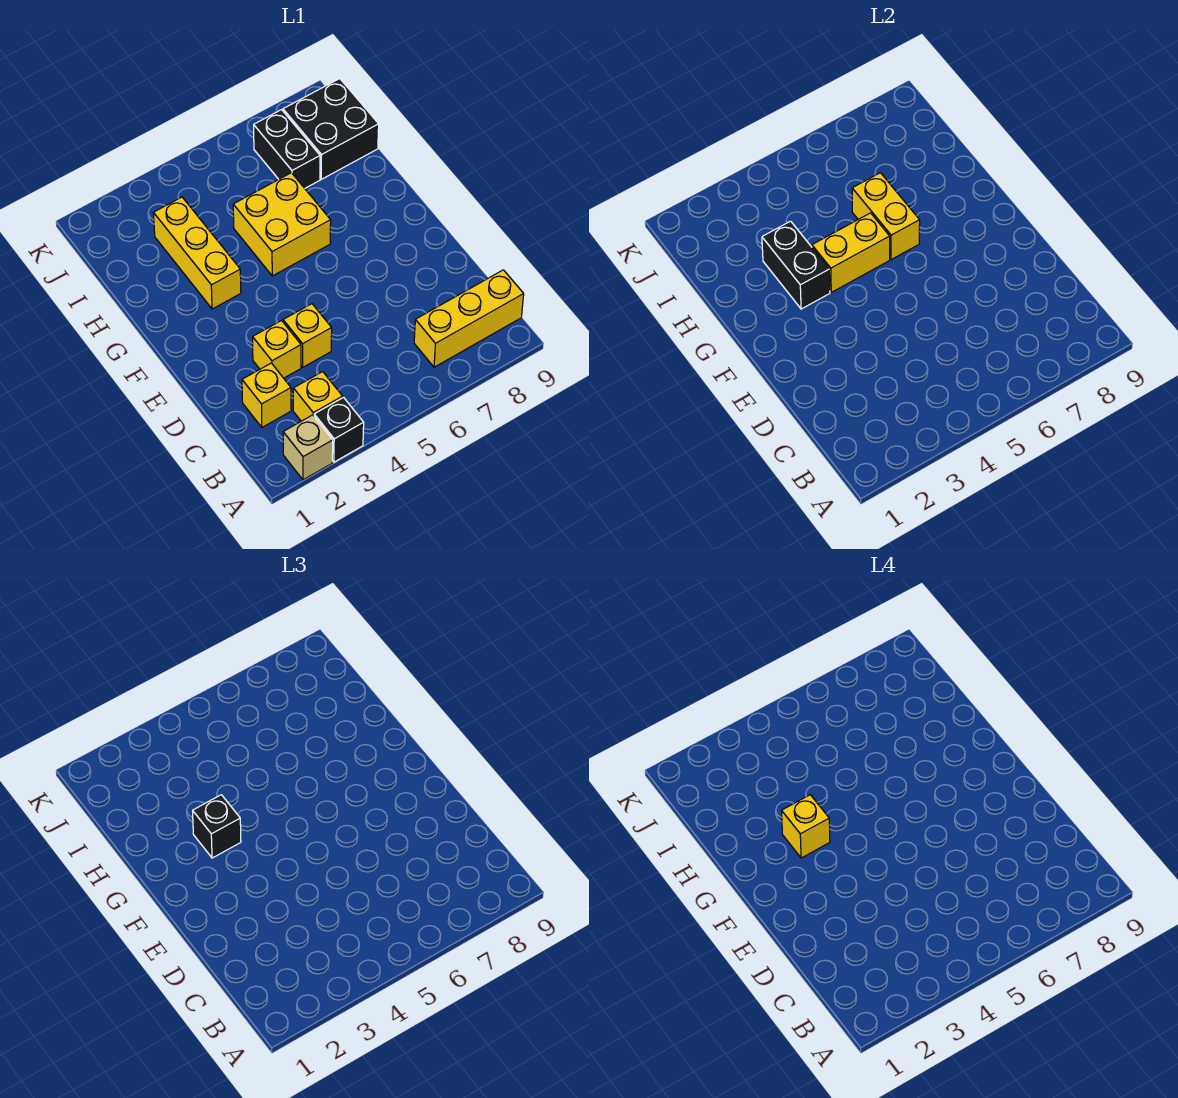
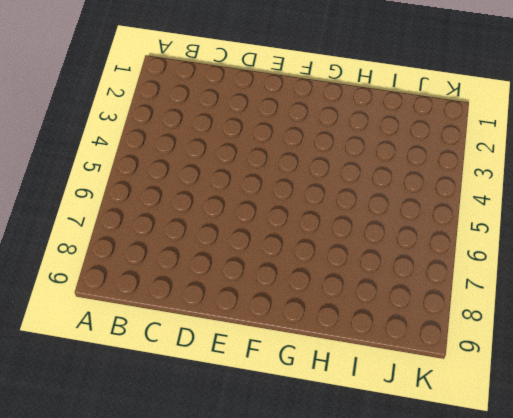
none -> tan 1x1 brick [283,415,333,480]
none -> black 1x1 brick [314,398,364,462]
none -> yellow 1x1 brick [293,372,343,421]

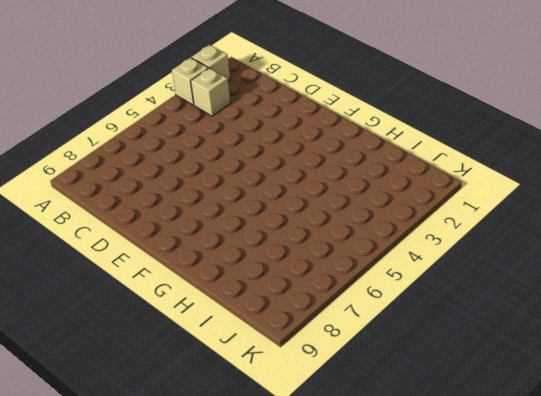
tan 1x1 brick [172,58,208,105] -> black 1x1 brick [314,398,364,462]
tan 1x1 brick [191,68,230,116] -> yellow 1x1 brick [293,372,343,421]
none -> yellow 1x3 brick [414,270,524,367]
none -> yellow 1x1 brick [242,363,291,427]
none -> yellow 1x1 brick [253,321,301,378]

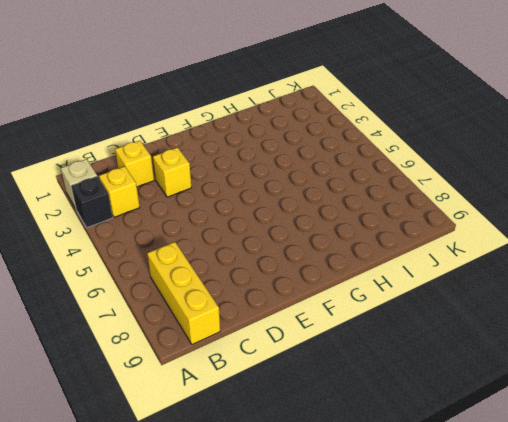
none -> yellow 1x1 brick [283,304,332,367]
none -> yellow 1x3 brick [153,197,241,309]
none -> yellow 2x2 brick [233,173,331,276]

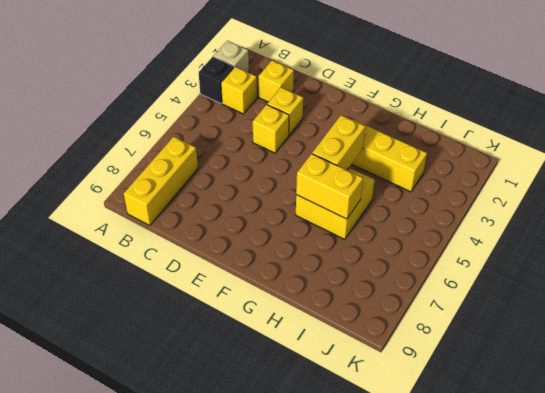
none -> black 1x2 brick [254,110,320,188]
none -> black 2x2 brick [283,79,379,179]
none -> black 1x2 brick [762,221,830,309]

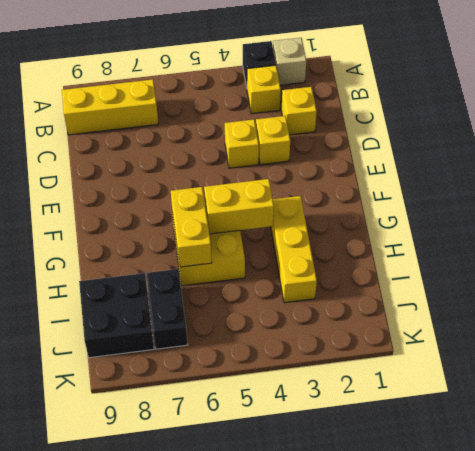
none -> black 1x2 brick [762,221,830,309]
none -> black 1x1 brick [193,795,241,858]
none -> yellow 1x1 brick [782,795,830,858]

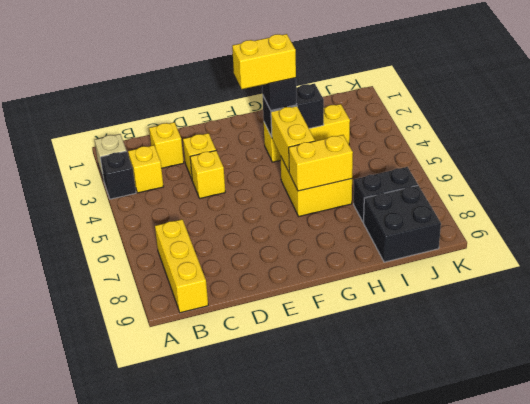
yellow 1x2 brick [232,34,296,89] -> yellow 1x1 brick [782,795,830,858]

